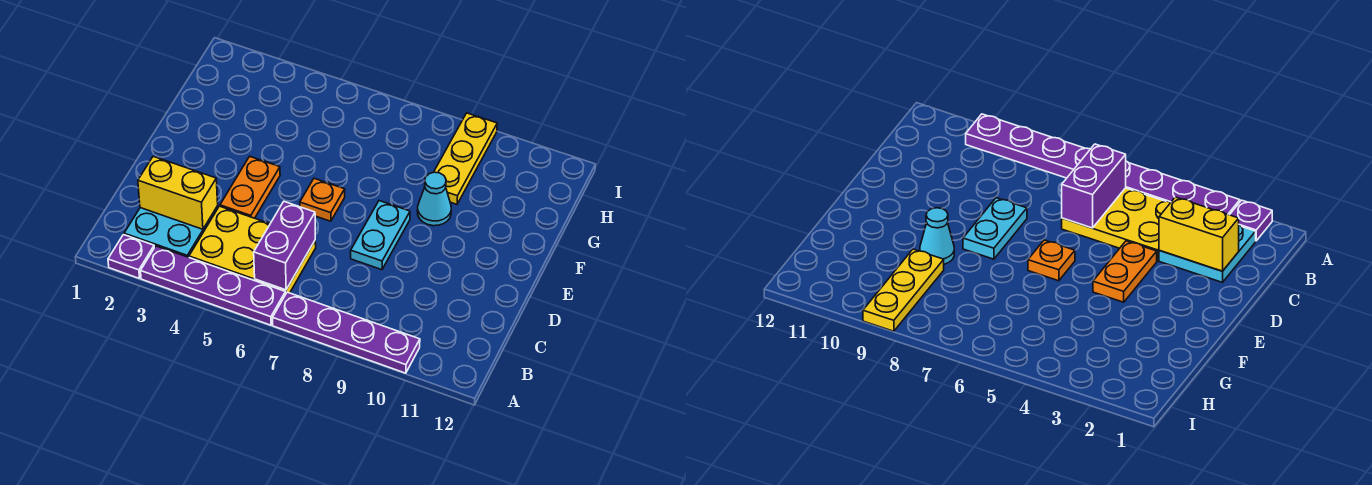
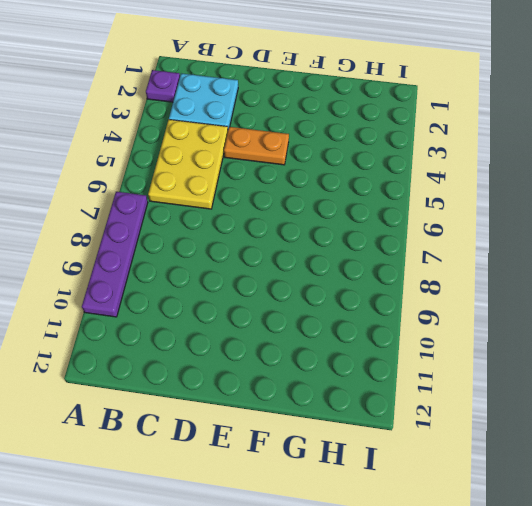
none -> purple 1x4 plate [141,246,286,325]
none -> cyan 1x2 plate [351,201,410,270]
none -> orange 1x1 plate [300,178,345,221]

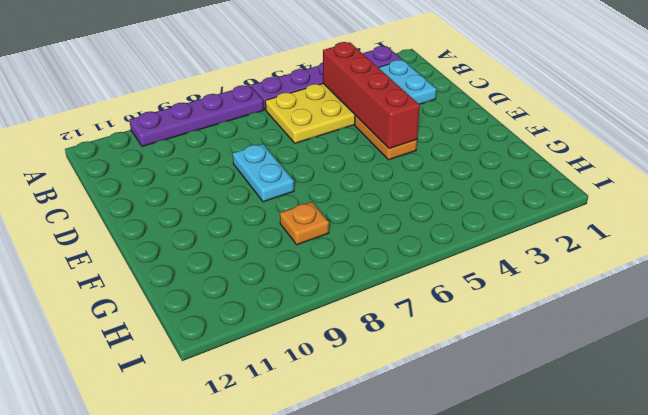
red 1x4 brick [323,42,420,149] -> none
orange 1x1 plate [280,202,329,245] -> orange 1x1 plate moved to [300,178,345,221]
none -> cyan 1x1 cone [417,172,451,226]
none -> yellow 1x3 plate [434,113,497,204]
none -> purple 1x2 brick [254,202,315,290]

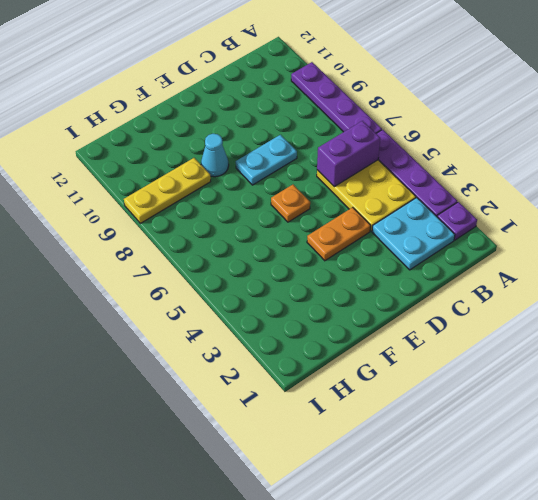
none -> yellow 1x2 brick [138,156,218,229]

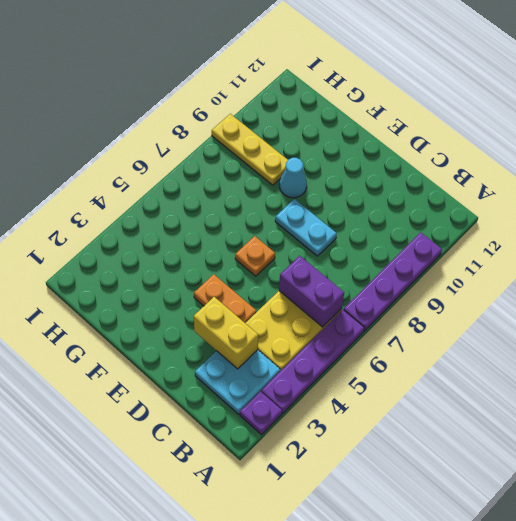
yellow 1x2 brick [194,297,258,369] -> yellow 1x2 brick turned to [138,156,218,229]

